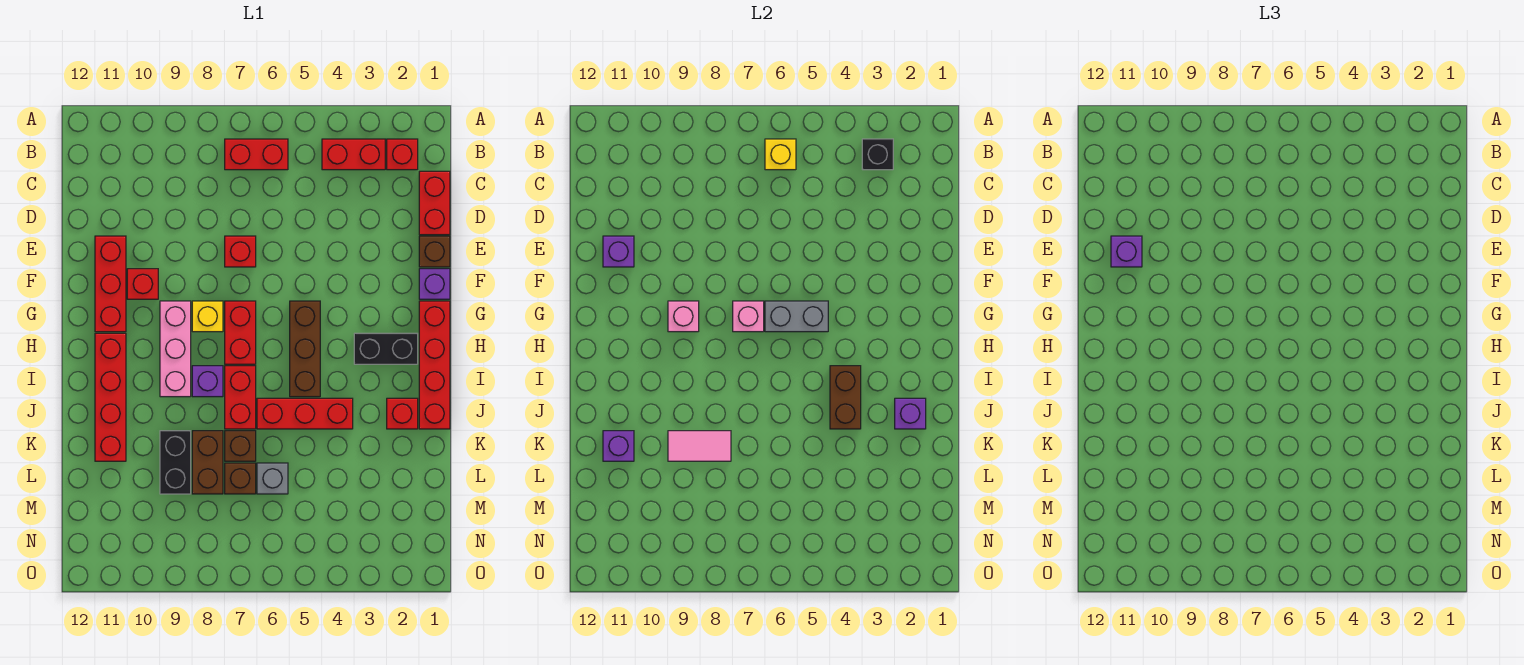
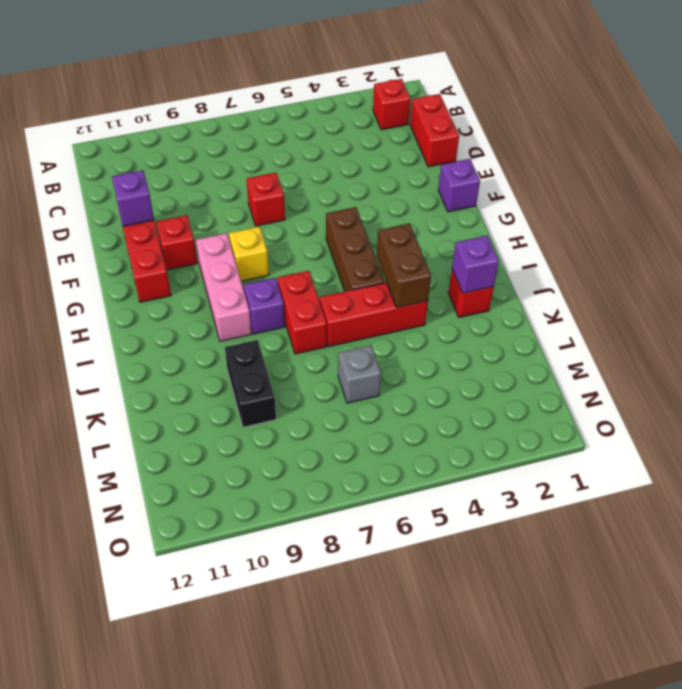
none -> red 1x2 brick [322,139,385,170]
none -> red 1x2 brick [225,139,288,170]
none -> brown 1x1 brick [419,236,450,267]
none -> red 1x4 brick [419,301,450,429]

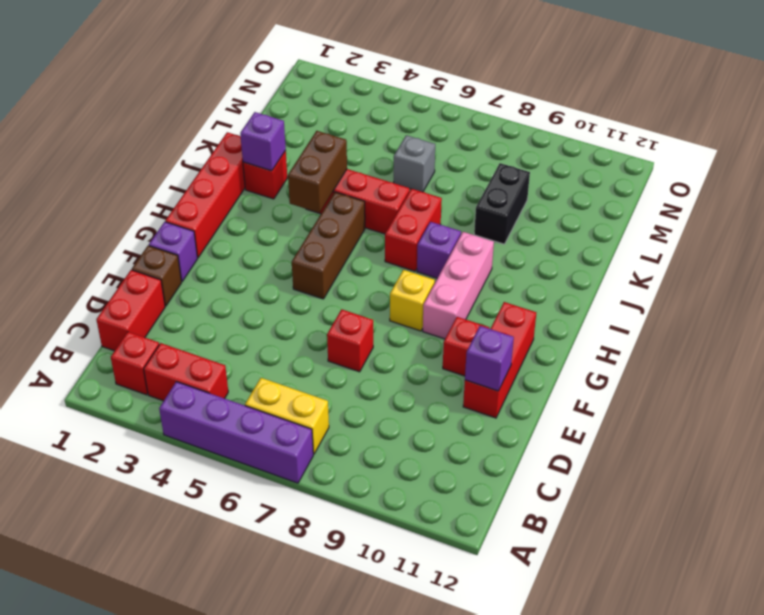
purple 1x4 brick [159,382,313,483] -> none
yellow 1x2 brick [245,378,329,454] -> red 1x2 brick [225,139,288,170]
none -> red 1x2 brick [225,301,256,364]
none -> black 1x2 brick [354,333,418,364]
none -> red 1x4 brick [95,333,126,461]
none -> brown 1x1 brick [225,431,256,461]

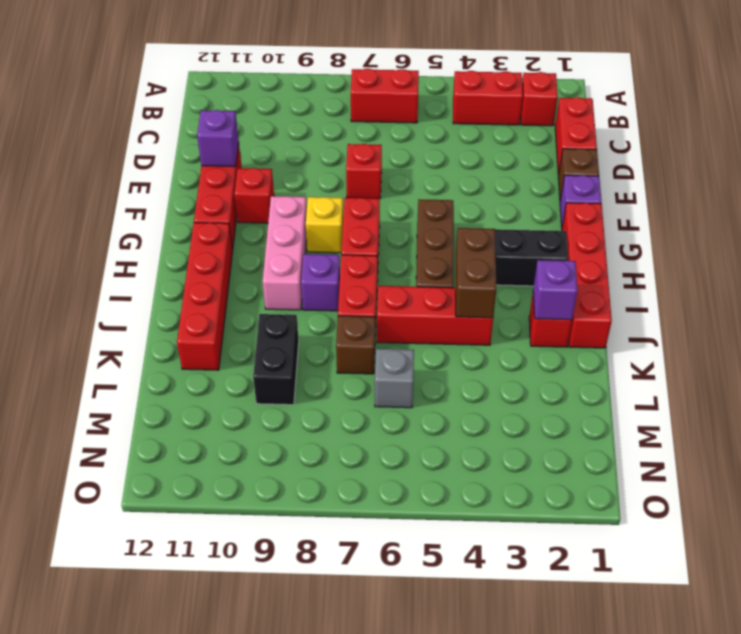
none -> brown 1x2 brick [192,431,223,494]
none -> brown 1x1 brick [225,463,256,494]
none -> black 1x1 brick [862,139,893,170]
none -> yellow 1x1 brick [765,139,796,170]

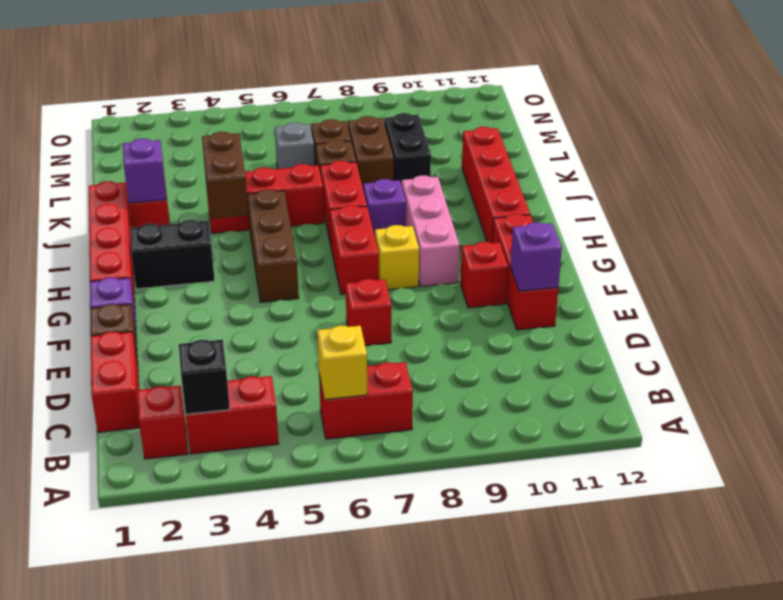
none -> grey 1x2 brick [765,301,828,332]
none -> pink 1x1 brick [733,301,764,332]
none -> pink 1x1 brick [668,301,699,332]
none -> pink 1x2 tile [668,431,731,461]

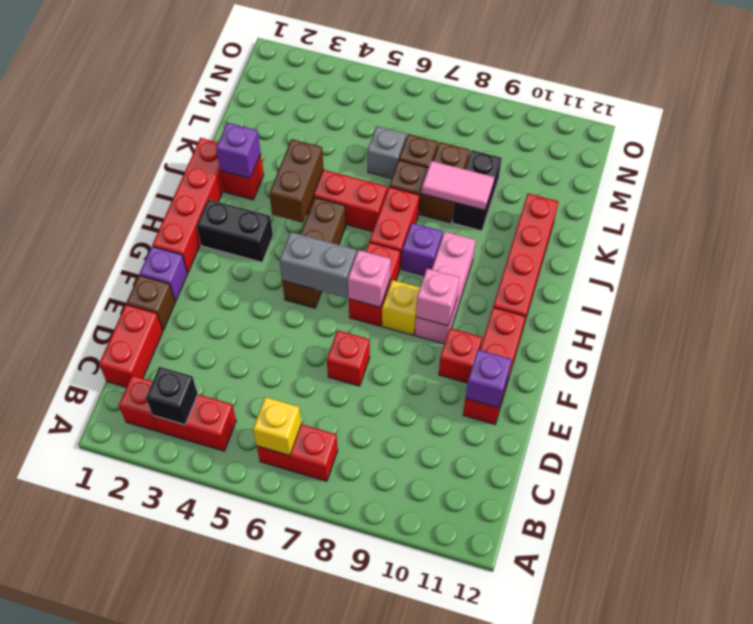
none -> purple 1x1 brick [603,431,634,461]
none -> purple 1x1 brick [1111,236,1142,267]

